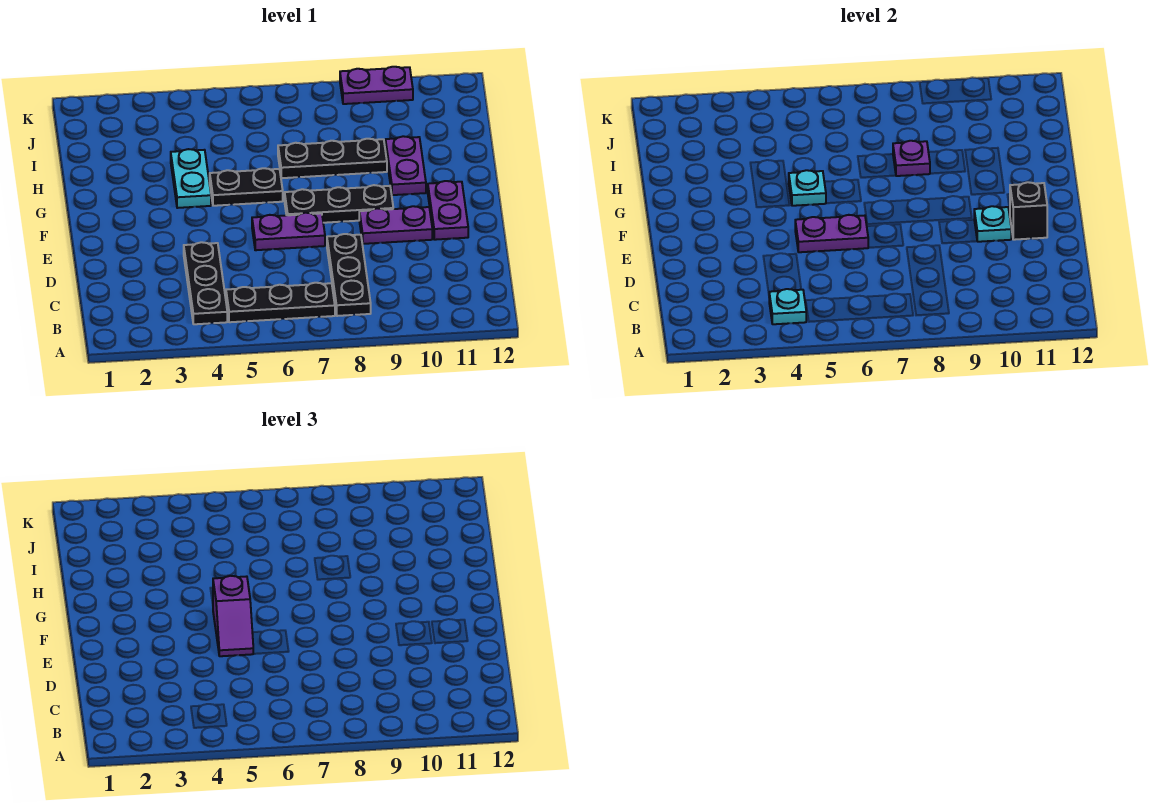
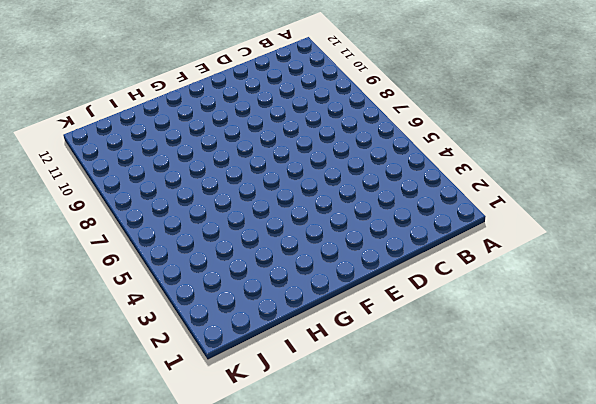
none -> black 1x3 plate [184,242,227,324]
none -> black 1x3 plate [226,283,335,322]
none -> black 1x3 plate [327,234,371,316]

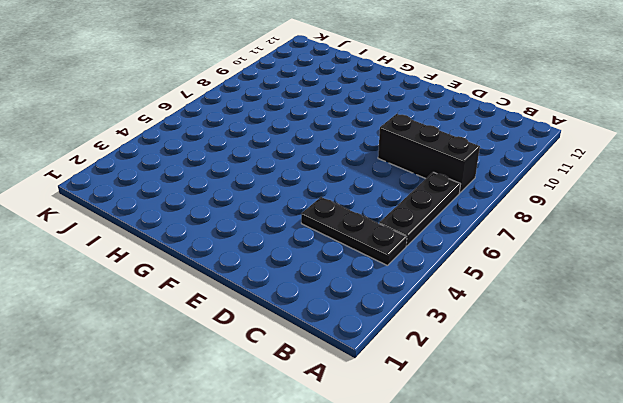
black 1x3 brick [378,114,480,193] -> black 1x3 plate [327,234,371,316]
none -> purple 1x2 plate [252,213,325,250]
none -> purple 1x2 plate [359,206,432,244]
none -> purple 1x2 plate [428,181,468,240]

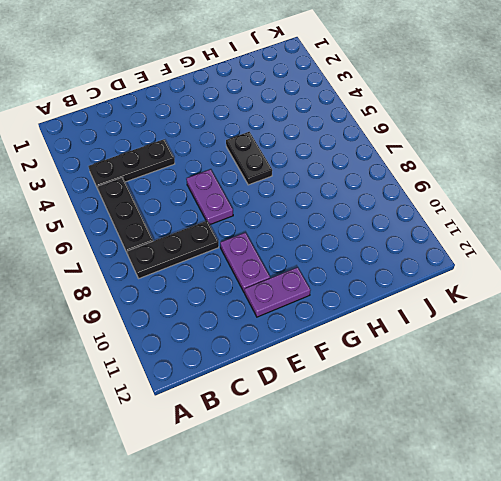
none -> black 1x3 plate [285,185,393,223]
none -> cyan 1x2 plate [171,149,211,208]
none -> purple 1x2 plate [386,136,426,195]

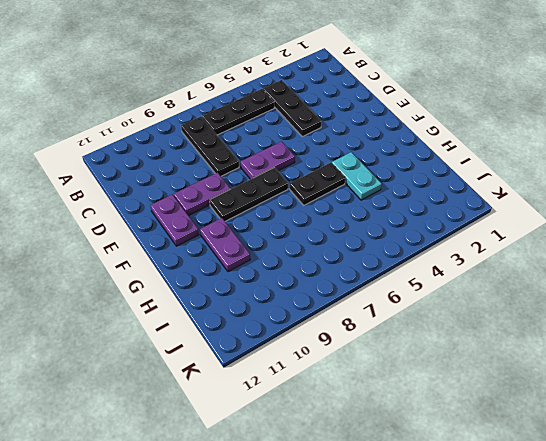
none -> black 1x3 plate [278,139,387,178]
none -> purple 1x2 plate [340,67,413,104]
none -> cyan 1x1 plate [769,289,806,324]

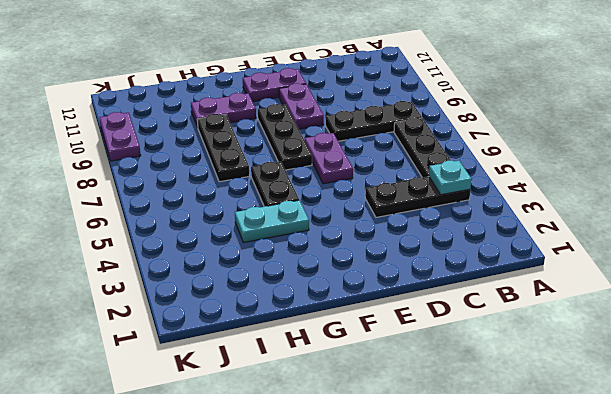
none -> purple 1x2 plate [795,215,868,252]
none -> cyan 1x1 plate [974,206,1011,242]
none -> black 1x1 brick [1010,182,1047,240]

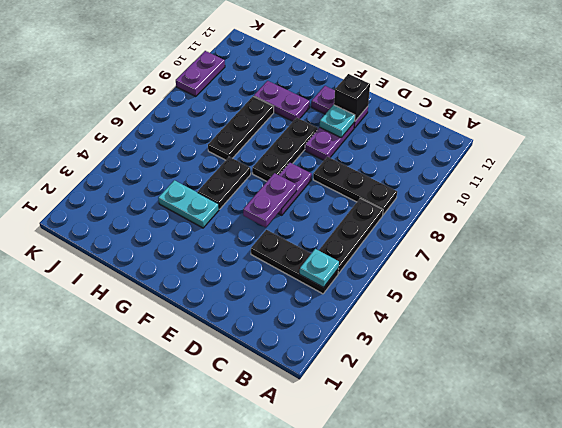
none -> cyan 1x1 plate [789,170,826,206]
none -> purple 1x1 plate [893,141,930,176]
none -> purple 1x2 slope [213,576,253,656]

